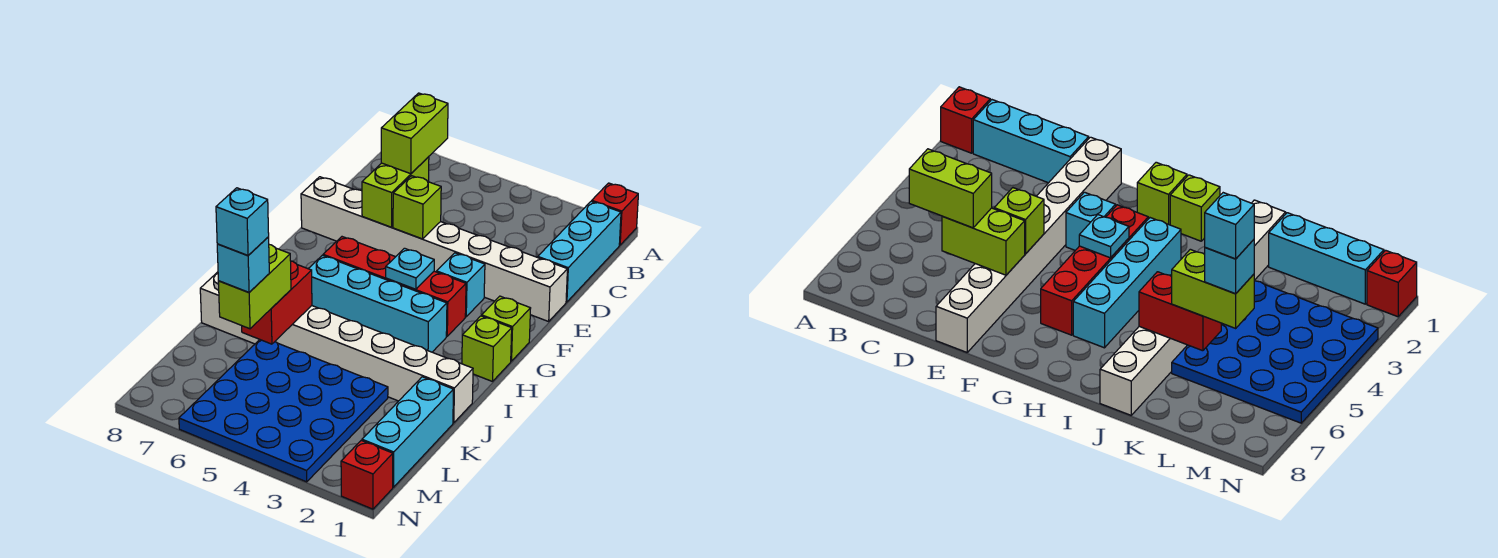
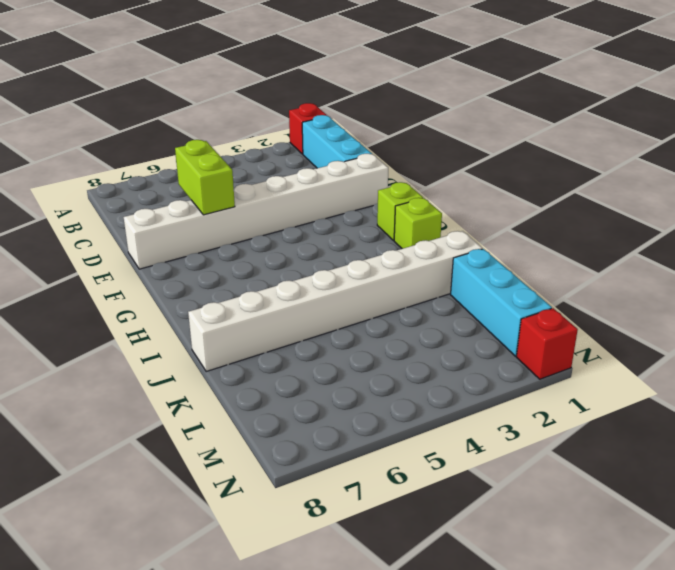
none -> cyan 1x1 brick [437,253,485,317]
none -> red 1x4 brick [323,237,466,336]
none -> cyan 1x4 brick [308,255,447,352]

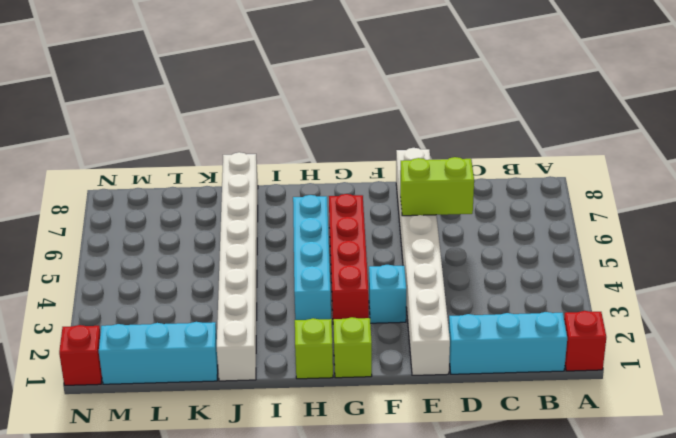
none -> blue 4x4 plate [179,340,388,482]
none -> lime 1x1 brick [393,176,441,239]
none -> cyan 1x1 plate [386,248,434,289]

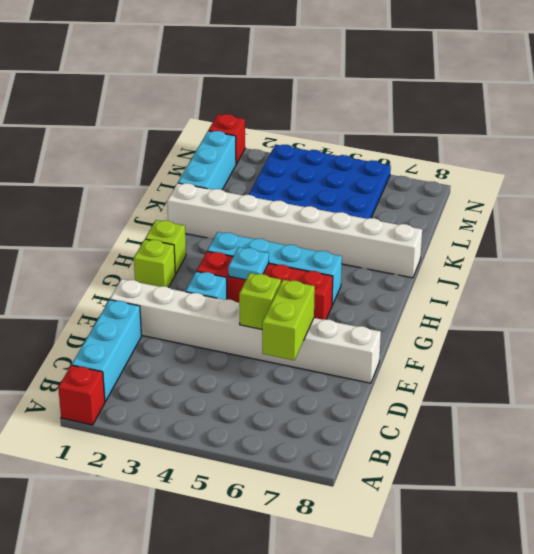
none -> red 1x2 brick [242,261,312,344]
none -> lime 1x2 brick [381,93,448,174]
none -> lime 1x2 brick [218,245,291,329]

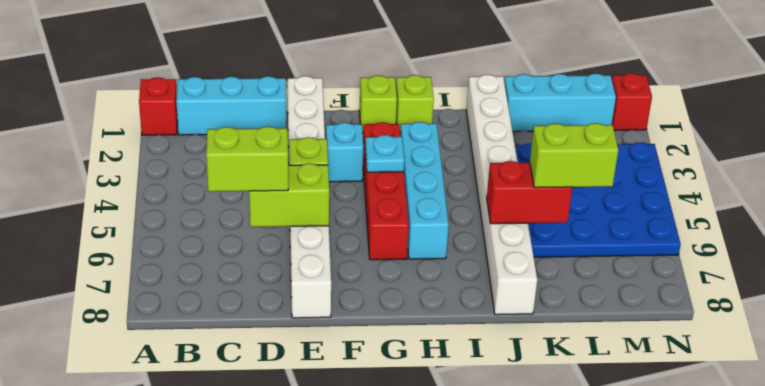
none -> cyan 1x1 brick [217,237,269,292]
none -> cyan 1x1 brick [216,188,269,256]

